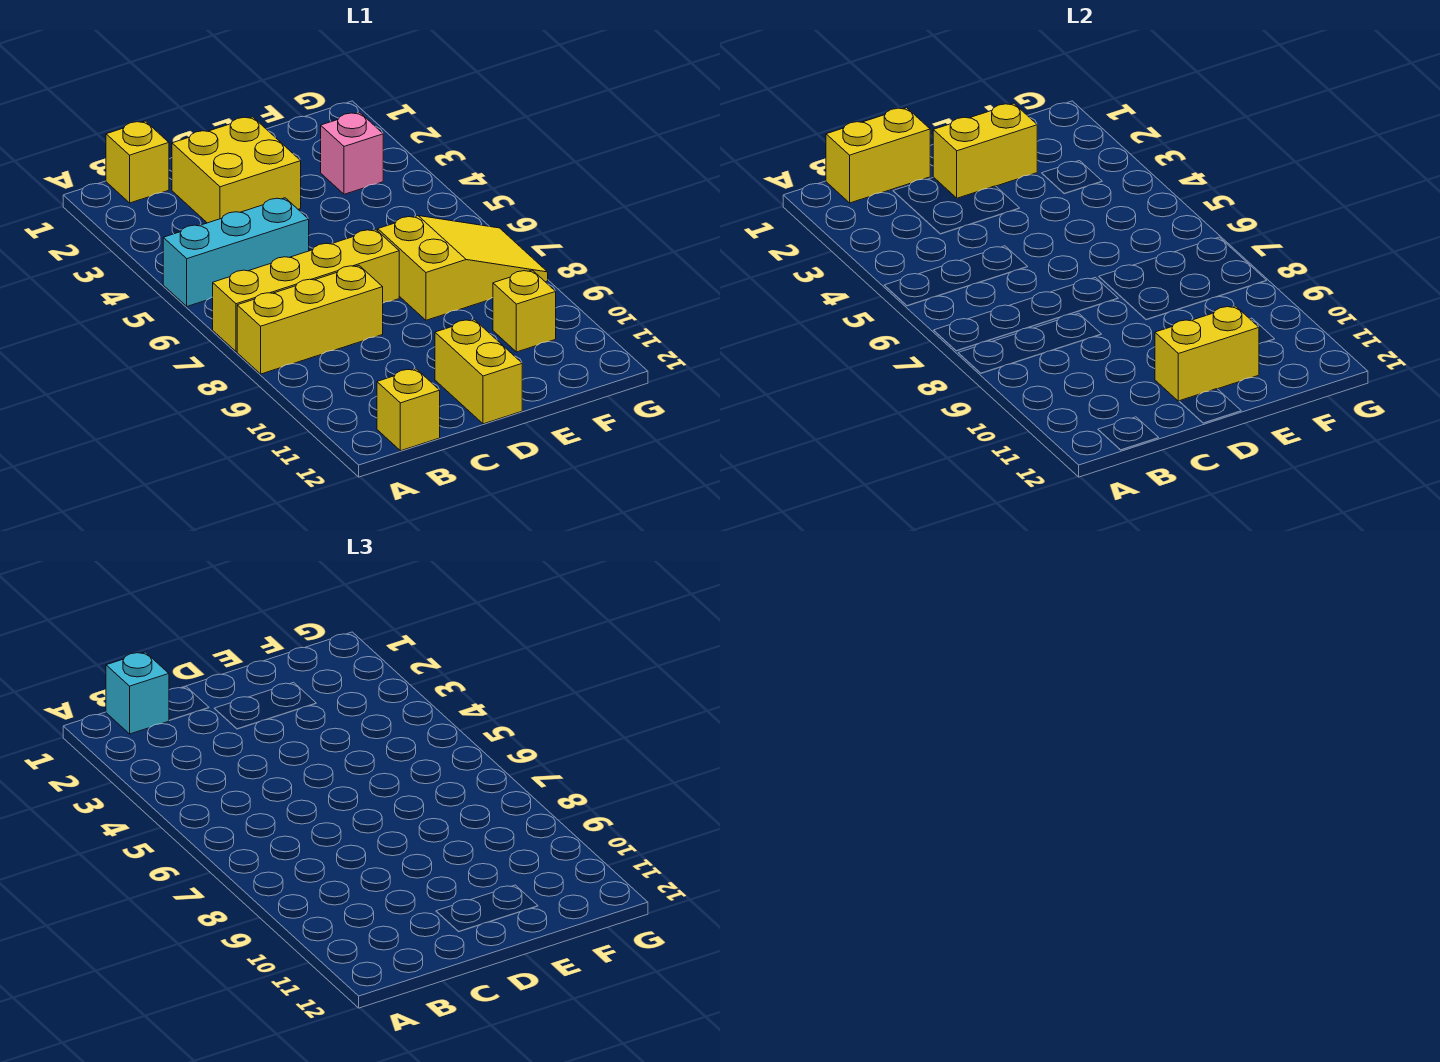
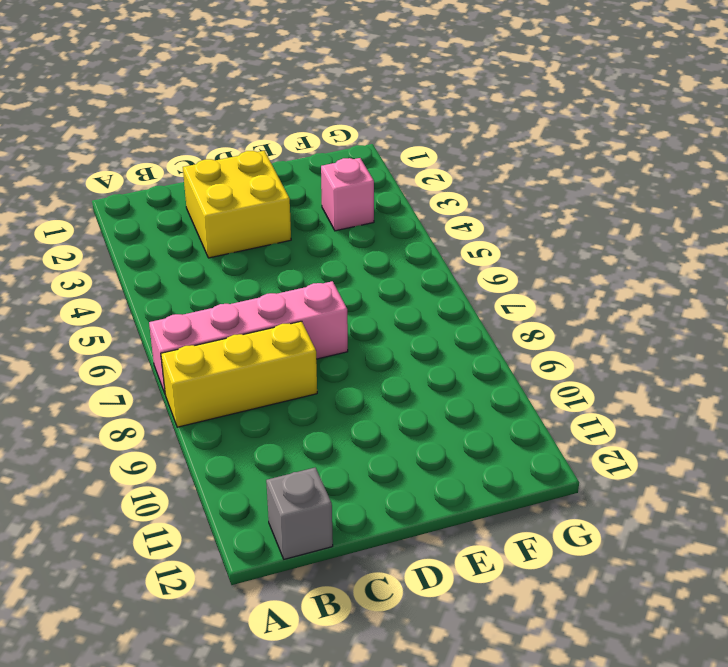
pink 1x4 brick [149,281,348,393] -> yellow 1x4 brick [213,229,399,352]
grey 1x1 brick [266,468,333,559] -> yellow 1x1 brick [377,369,440,451]
none -> cyan 1x3 brick [163,198,309,306]
none -> yellow 1x1 brick [106,121,169,203]
none -> yellow 1x2 brick [435,320,522,424]

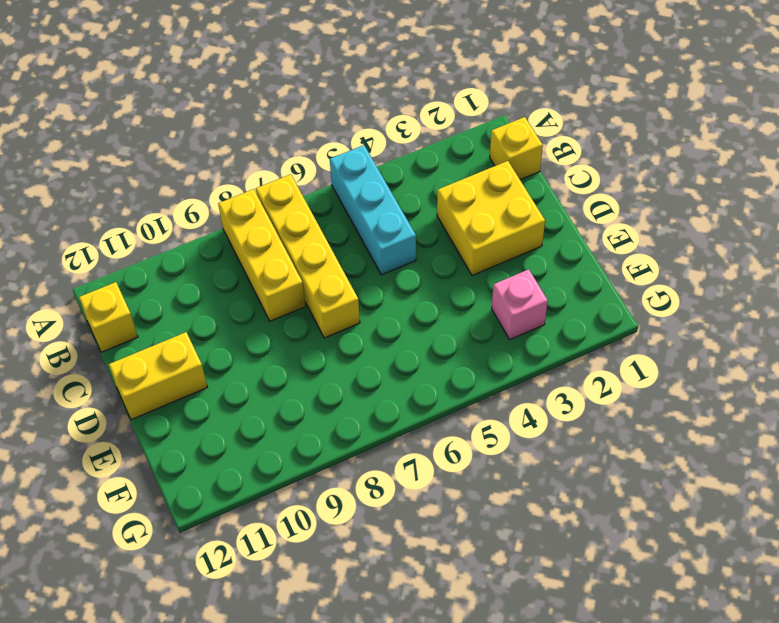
none -> yellow 2x3 slope [378,216,548,320]
none -> yellow 1x1 brick [493,270,556,352]
none -> yellow 1x2 brick [826,108,930,203]

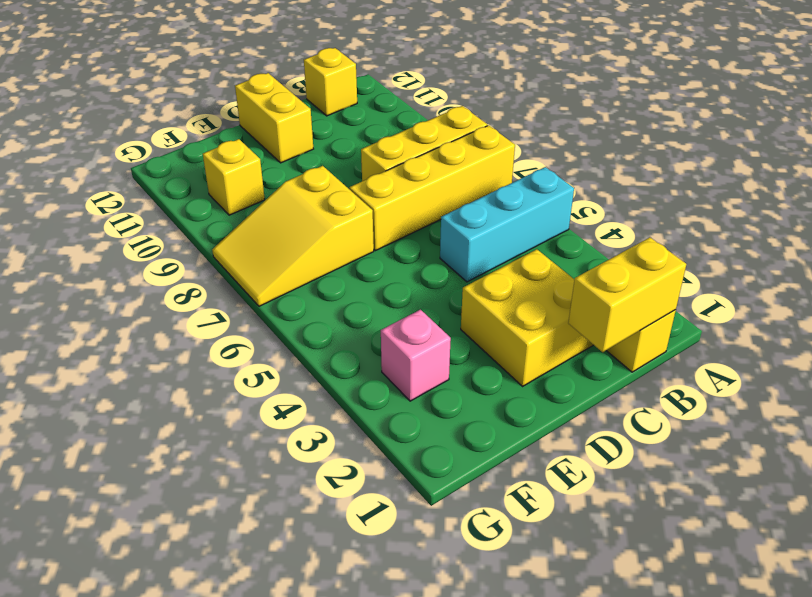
none -> yellow 1x2 brick [933,103,1037,198]
none -> yellow 1x2 brick [1155,306,1259,401]
none -> cyan 1x1 brick [106,652,169,734]

